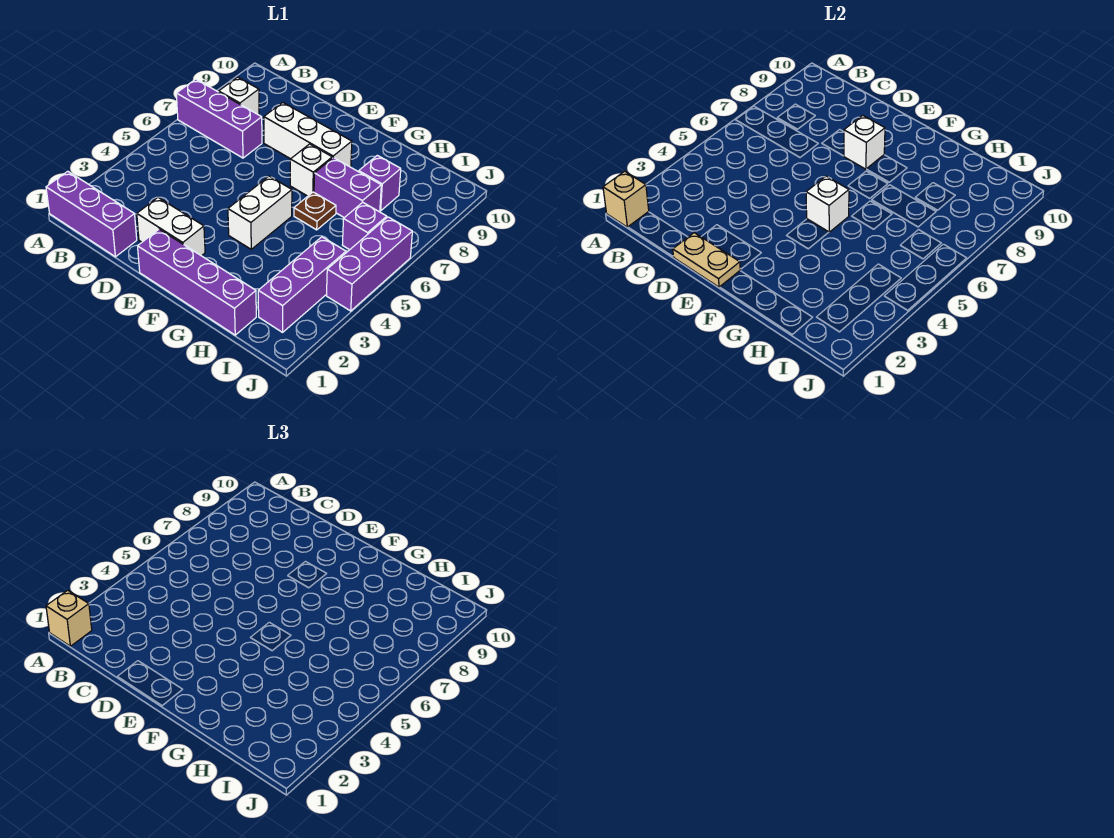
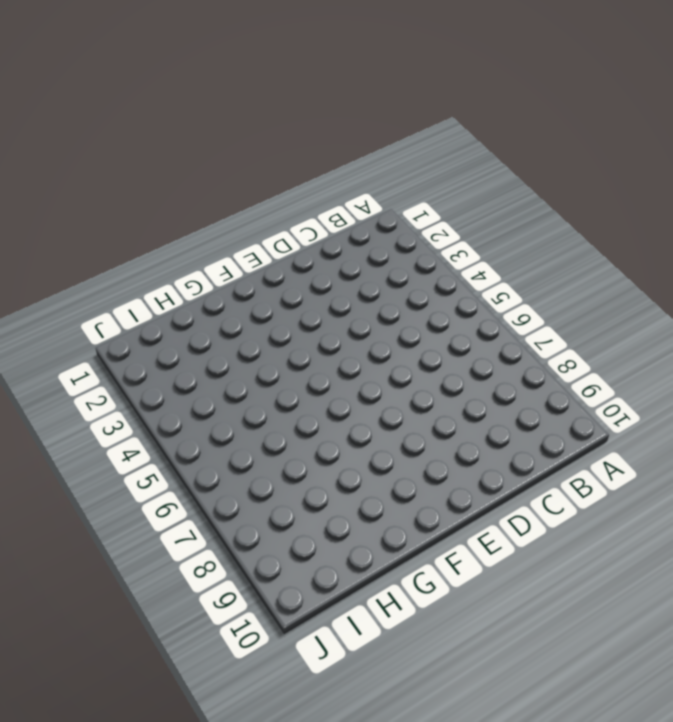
none -> purple 1x3 brick [46,171,137,257]
none -> purple 1x3 brick [176,79,262,158]
none -> white 1x1 brick [219,77,259,115]

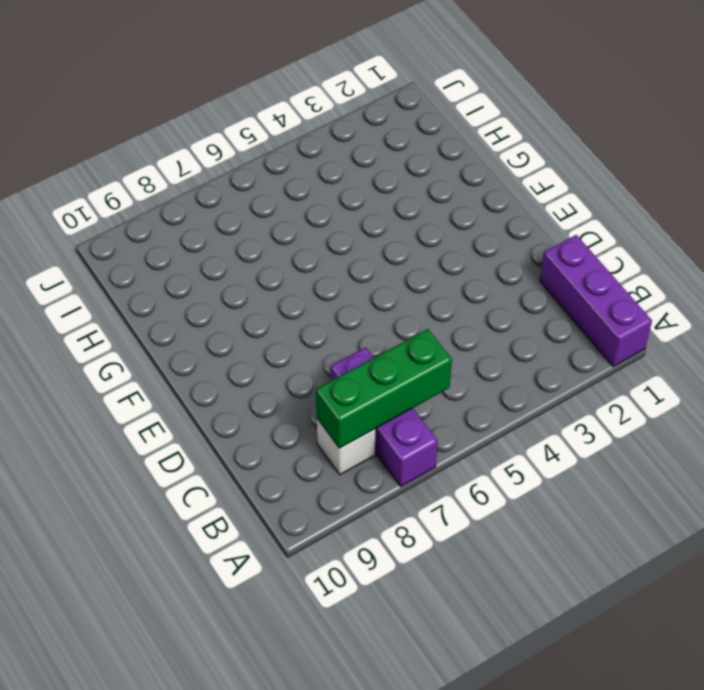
green 1x3 brick [316,329,452,448] -> none
none -> white 1x2 brick [137,197,205,256]
none -> white 1x3 brick [264,102,352,167]
none -> purple 1x4 brick [138,229,256,335]

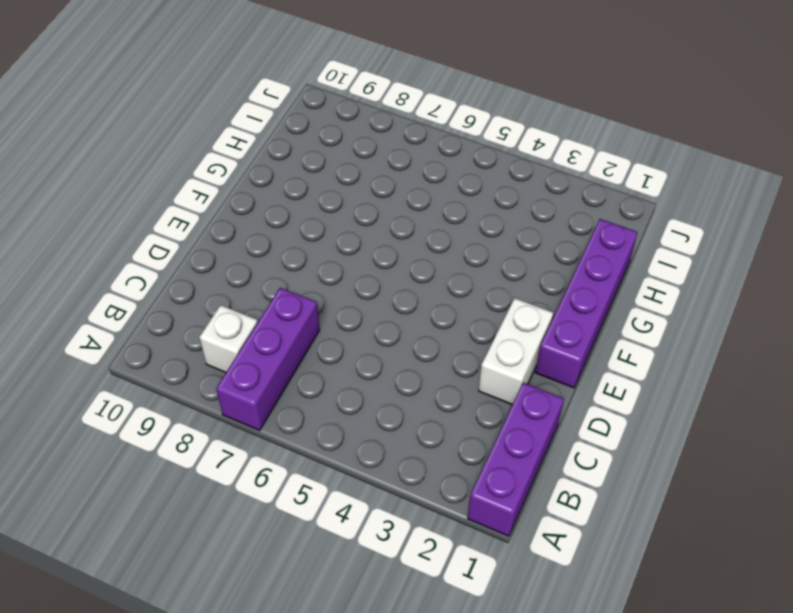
none -> white 1x3 brick [264,102,352,167]
none -> white 1x2 brick [228,176,292,249]
none -> white 1x1 brick [290,144,332,196]

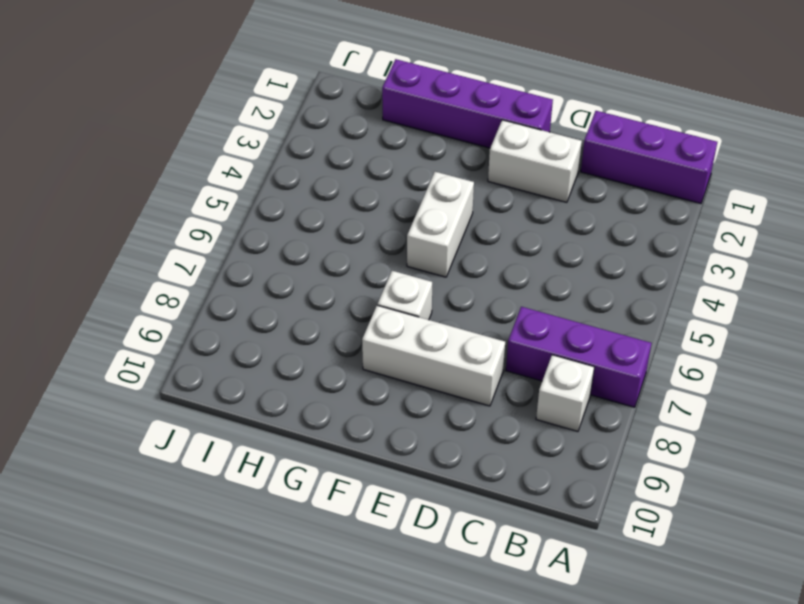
none -> brown 1x1 plate [294,192,336,230]
none -> purple 1x2 brick [314,158,381,218]
none -> purple 1x1 brick [359,155,401,211]

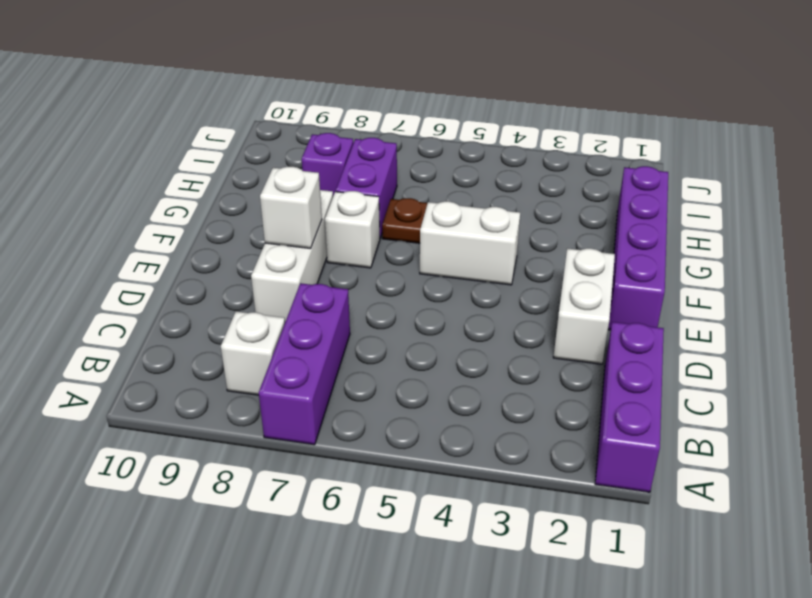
none -> purple 1x3 brick [258,237,346,332]
none -> purple 1x1 brick [342,202,387,250]
none -> purple 1x3 brick [327,217,412,311]

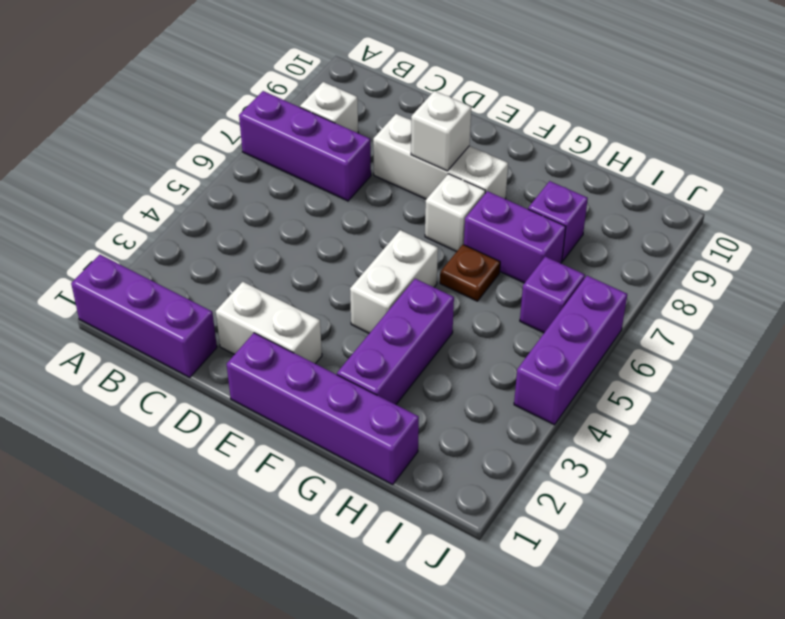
purple 1x3 brick [337,279,454,405] -> purple 1x3 brick moved to [258,237,346,332]
none -> tan 1x1 brick [603,171,649,227]
none -> tan 1x2 plate [673,233,740,287]
none -> white 1x1 brick [806,176,849,232]

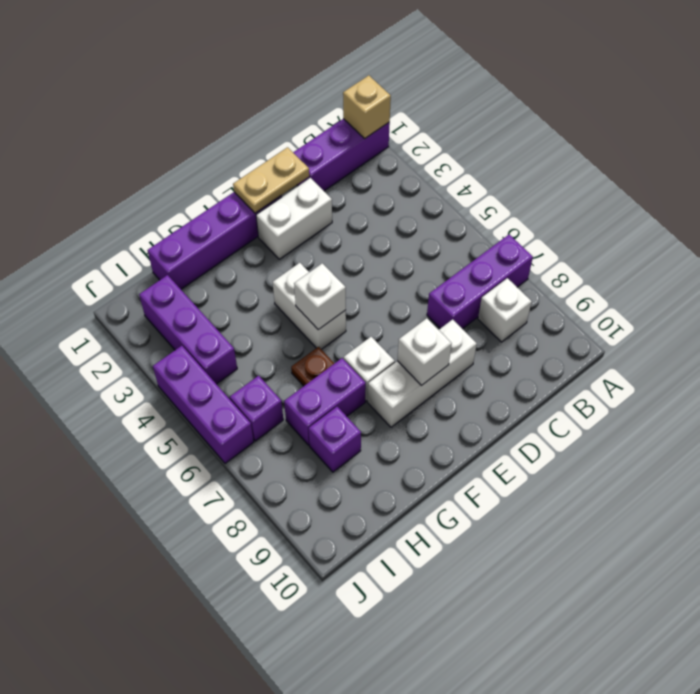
none -> tan 1x1 brick [46,590,92,646]

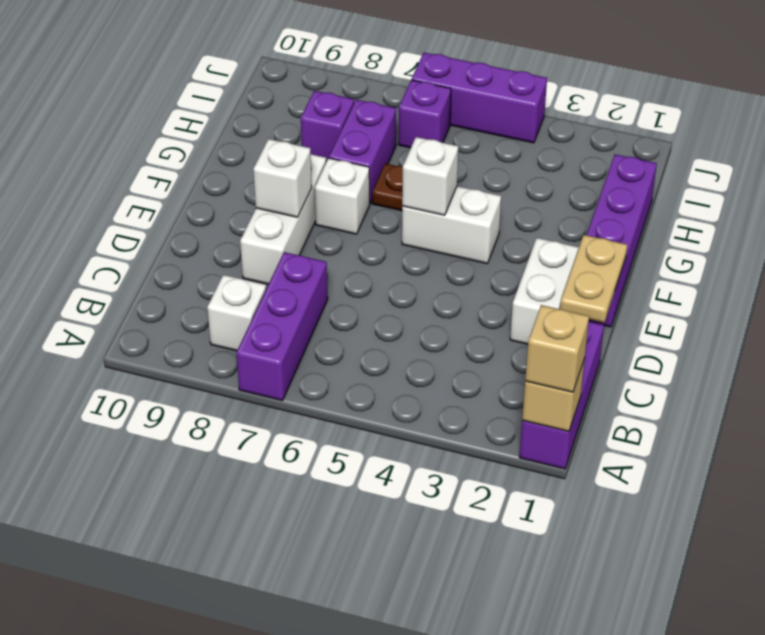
none -> purple 1x3 brick [258,237,346,332]

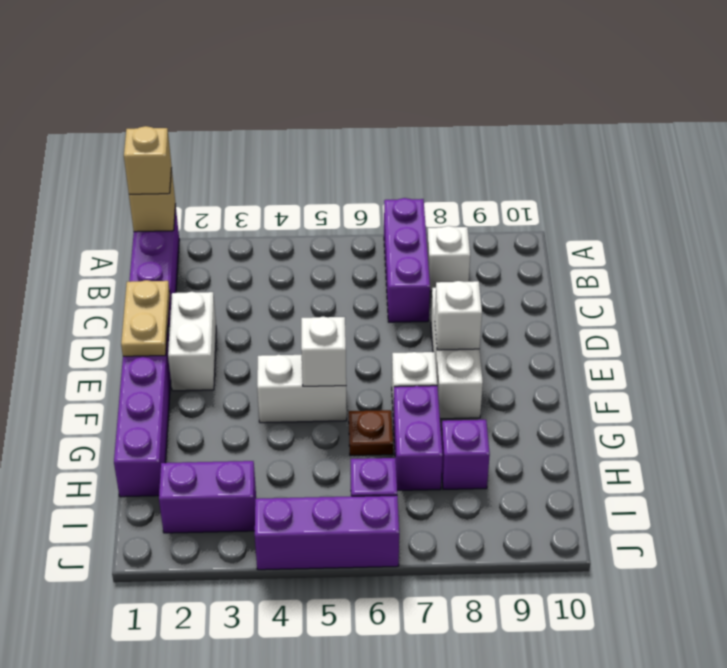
purple 1x2 brick [159,461,256,533] -> purple 1x3 brick [258,237,346,332]

